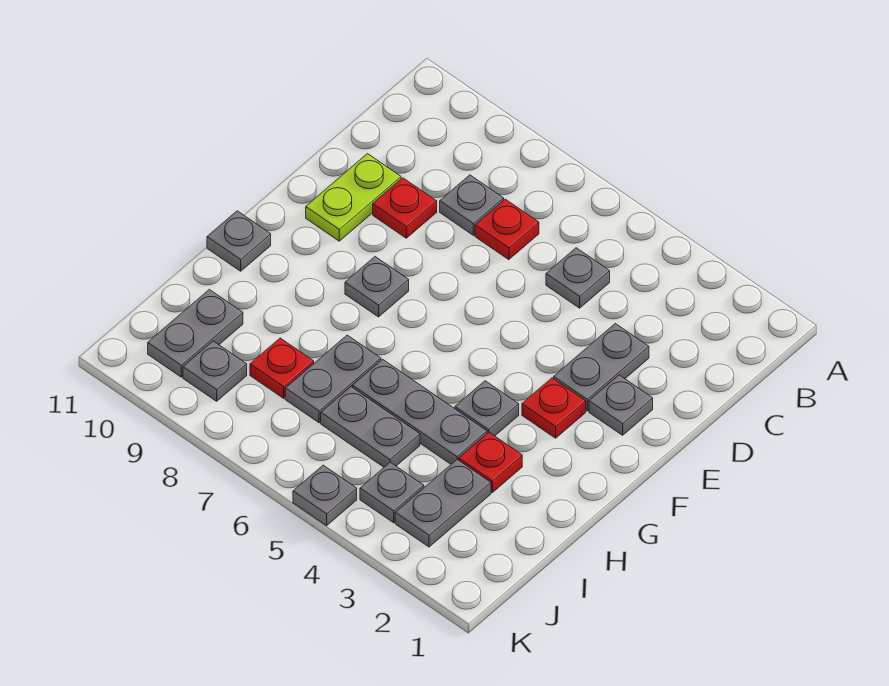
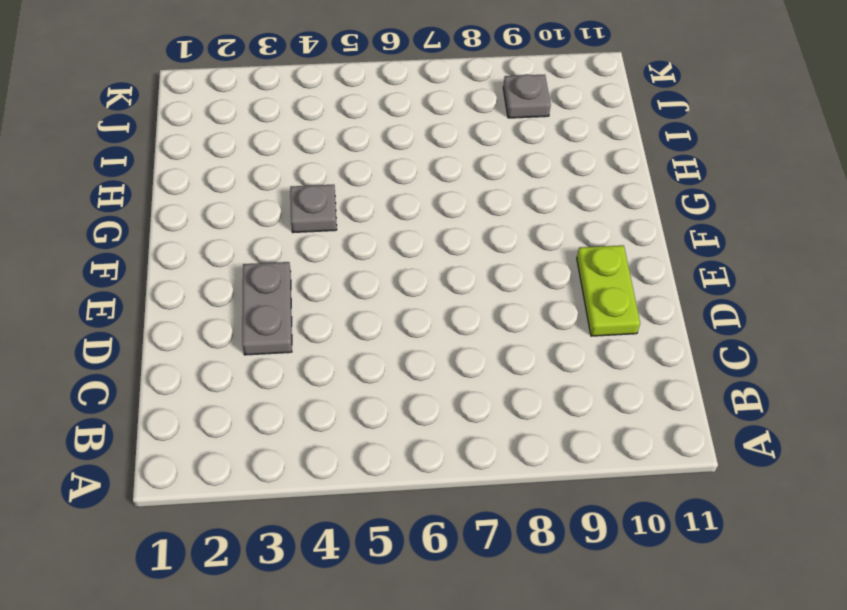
none -> grey 1x1 plate [546,248,610,308]
none -> red 1x1 plate [475,199,539,260]
none -> grey 1x1 plate [440,175,504,235]

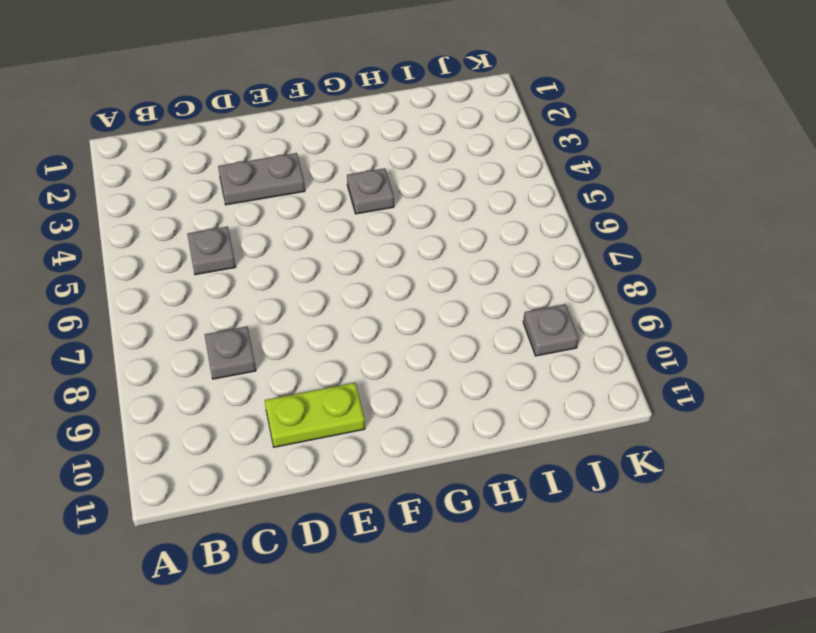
none -> red 1x1 plate [475,199,539,260]
none -> red 1x1 plate [373,178,437,238]
none -> grey 1x1 plate [589,375,653,435]

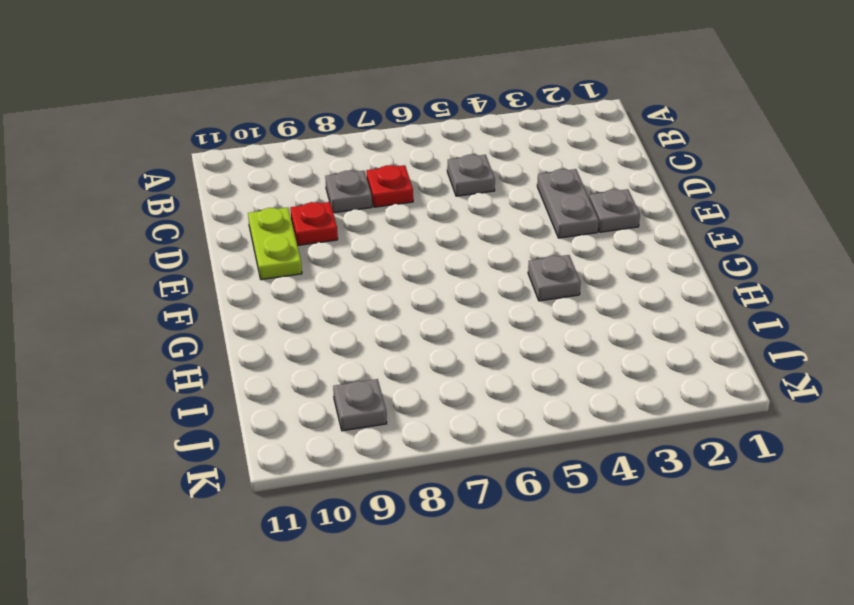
none -> red 1x1 plate [522,378,586,438]
none -> grey 1x1 plate [345,257,409,317]
none -> grey 1x1 plate [207,211,271,271]

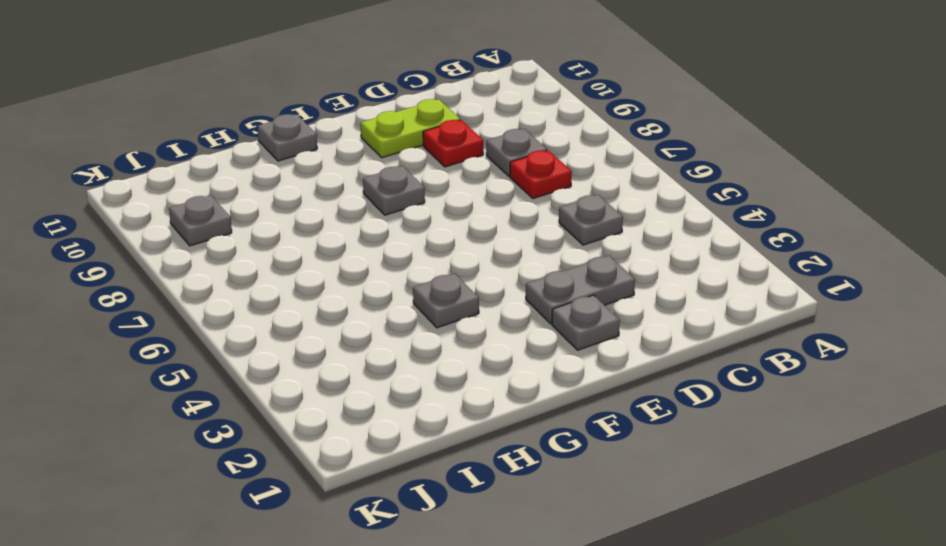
none -> red 1x1 plate [522,378,586,438]
none -> red 1x1 plate [459,432,522,492]
none -> grey 1x3 plate [352,359,487,464]

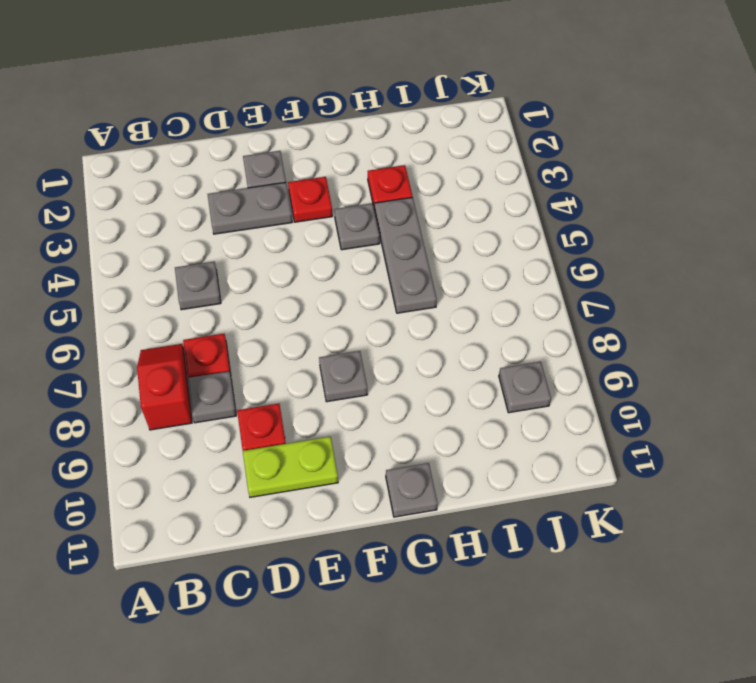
red 1x2 slope [137,344,192,430] -> none
none -> grey 1x2 plate [285,335,381,423]
none -> grey 1x2 plate [395,459,491,547]
none -> grey 1x2 plate [321,387,420,467]

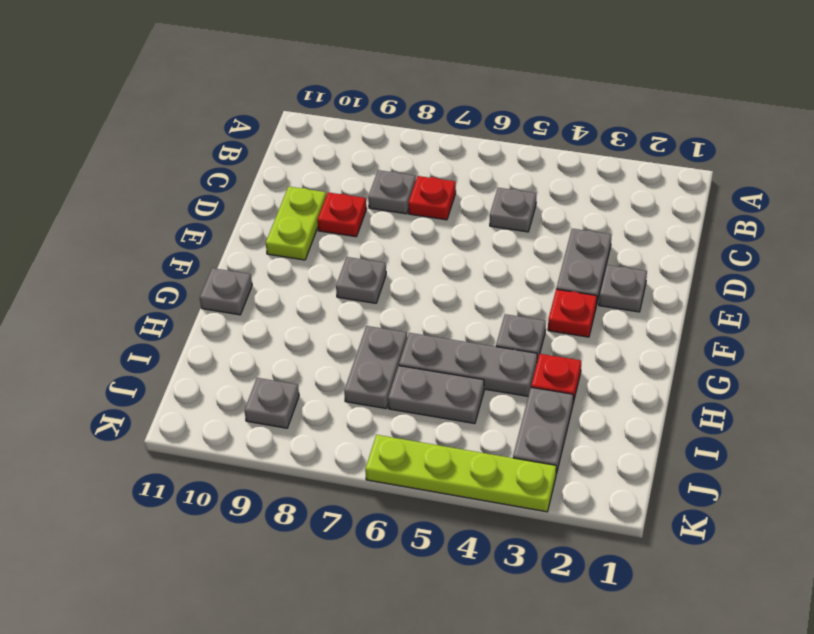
lime 1x4 plate [365,435,556,512] -> grey 1x1 plate [293,465,357,525]
none -> red 1x1 plate [250,338,314,398]
none -> grey 1x2 plate [148,289,243,377]
none -> grey 1x1 plate [360,462,424,523]

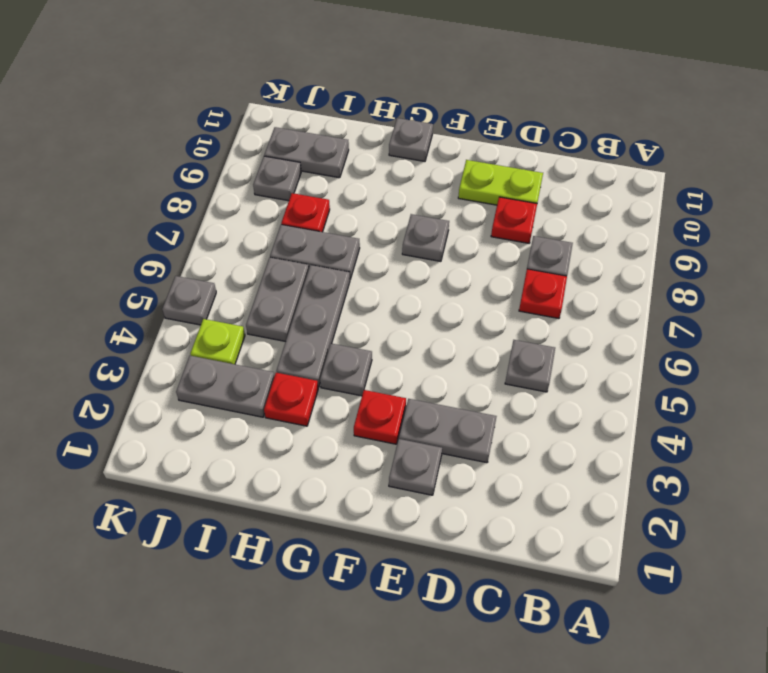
lime 1x1 plate [190,319,245,364] -> grey 1x1 plate [360,462,424,523]

